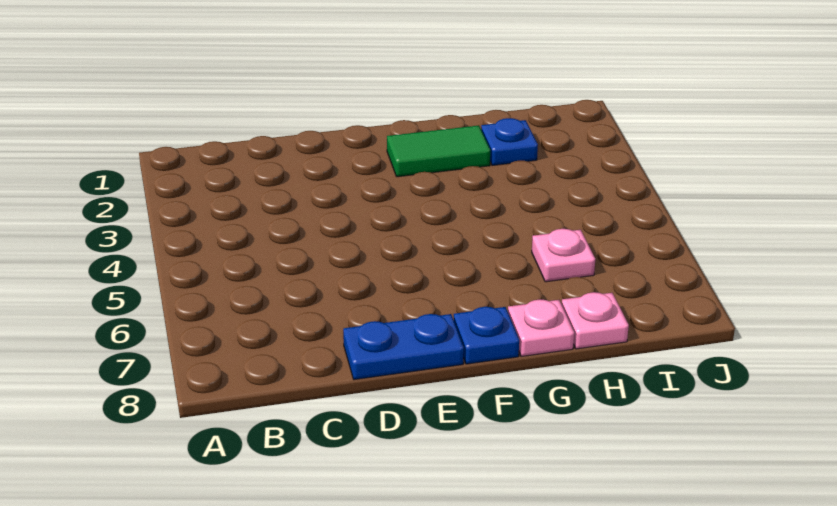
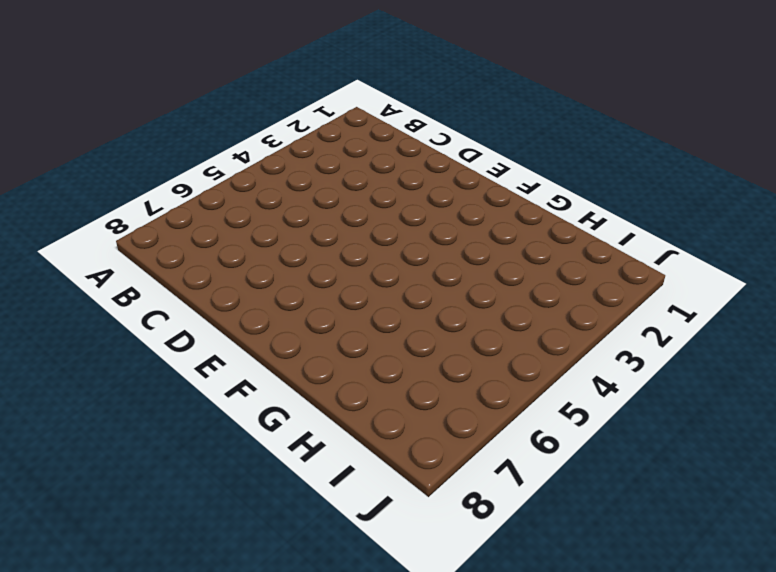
none -> blue 1x2 plate [343,314,464,380]
none -> green 1x2 tile [387,125,490,177]

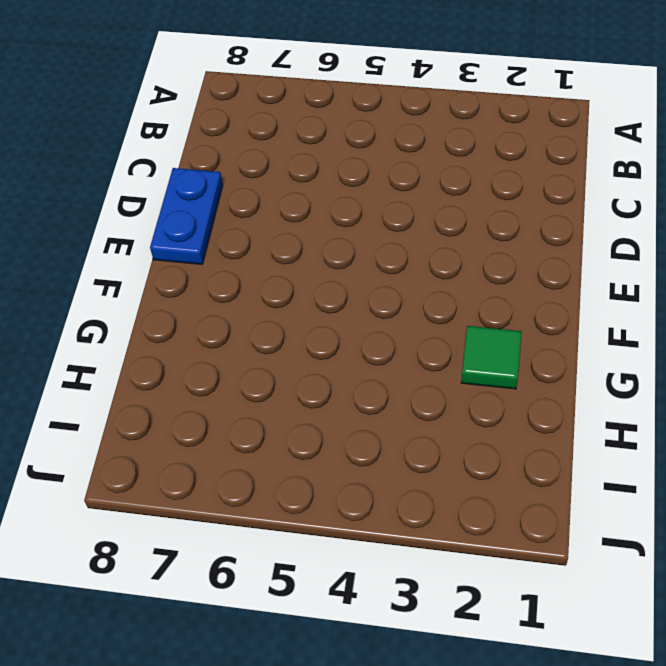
green 1x1 tile [461,326,522,389] -> green 1x2 tile [387,125,490,177]
none -> blue 1x1 plate [454,307,519,364]
none -> pink 1x1 plate [508,300,574,357]

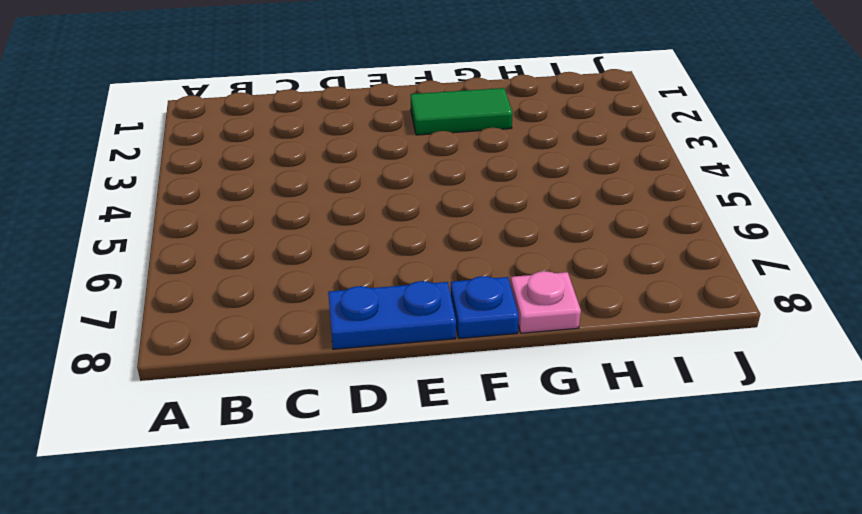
none -> blue 1x1 plate [481,118,538,166]
none -> pink 1x1 plate [532,229,595,282]

